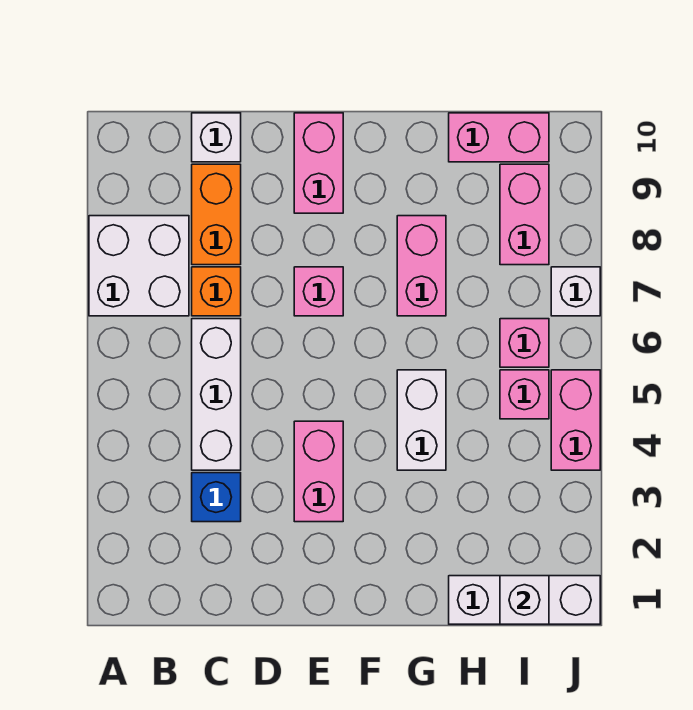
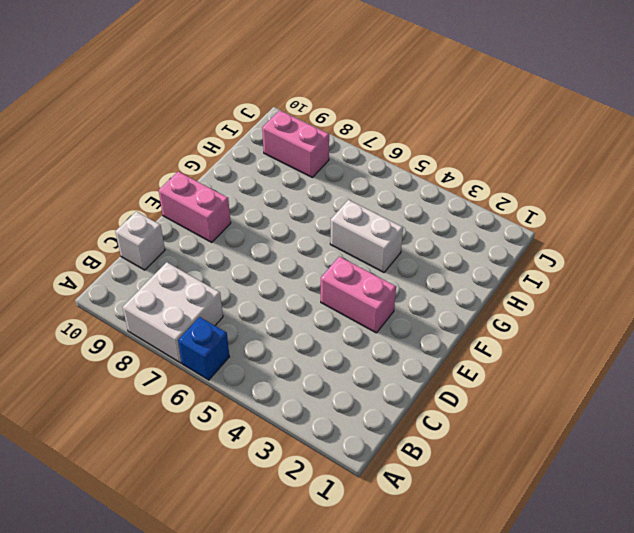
blue 1x1 brick [178,317,229,380] -> blue 1x1 brick moved to [192,473,241,522]
none -> white 1x3 brick [192,319,241,470]
none -> orange 1x1 brick [192,267,241,316]
none -> orange 1x2 brick [192,164,241,265]

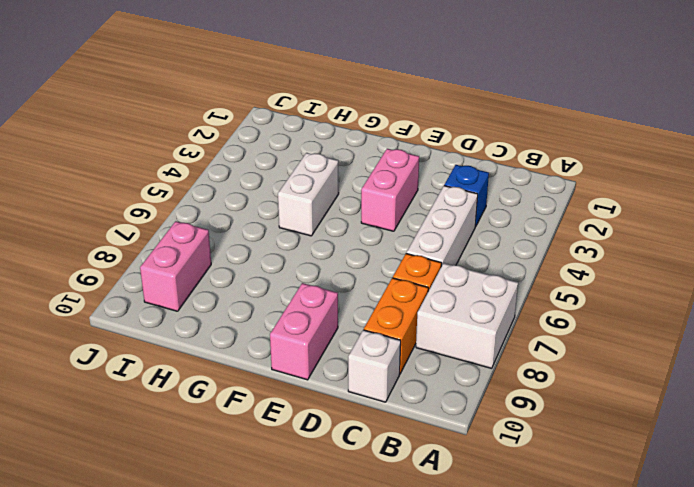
none -> pink 1x1 brick [294,267,343,316]
none -> pink 1x2 brick [397,216,446,316]
none -> white 1x3 brick [449,576,600,624]

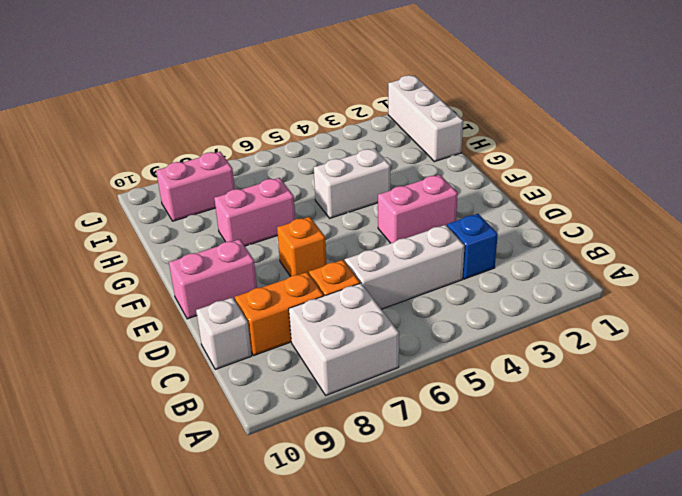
orange 1x1 brick [277,217,326,276] -> pink 1x1 brick [294,267,343,316]
none -> pink 1x2 brick [449,113,549,162]
none -> pink 1x1 brick [500,370,549,419]
none -> pink 1x1 brick [500,319,549,367]

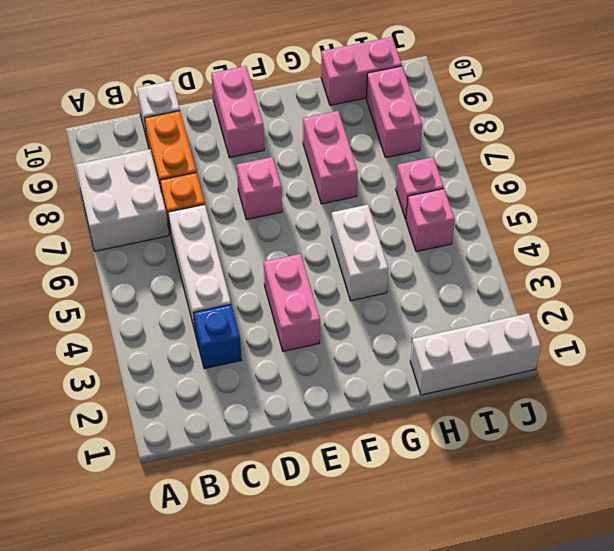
none -> pink 1x2 brick [551,370,600,470]
none -> white 1x1 brick [551,267,600,316]
none -> white 1x1 brick [500,576,549,624]

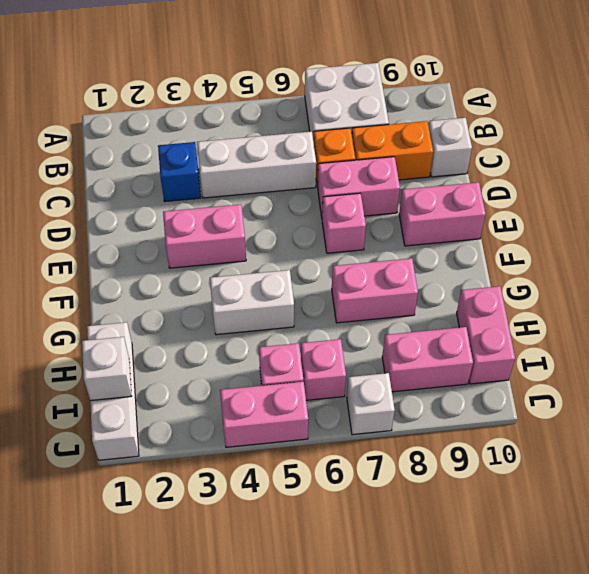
pink 1x2 brick [317,157,400,217] -> none

